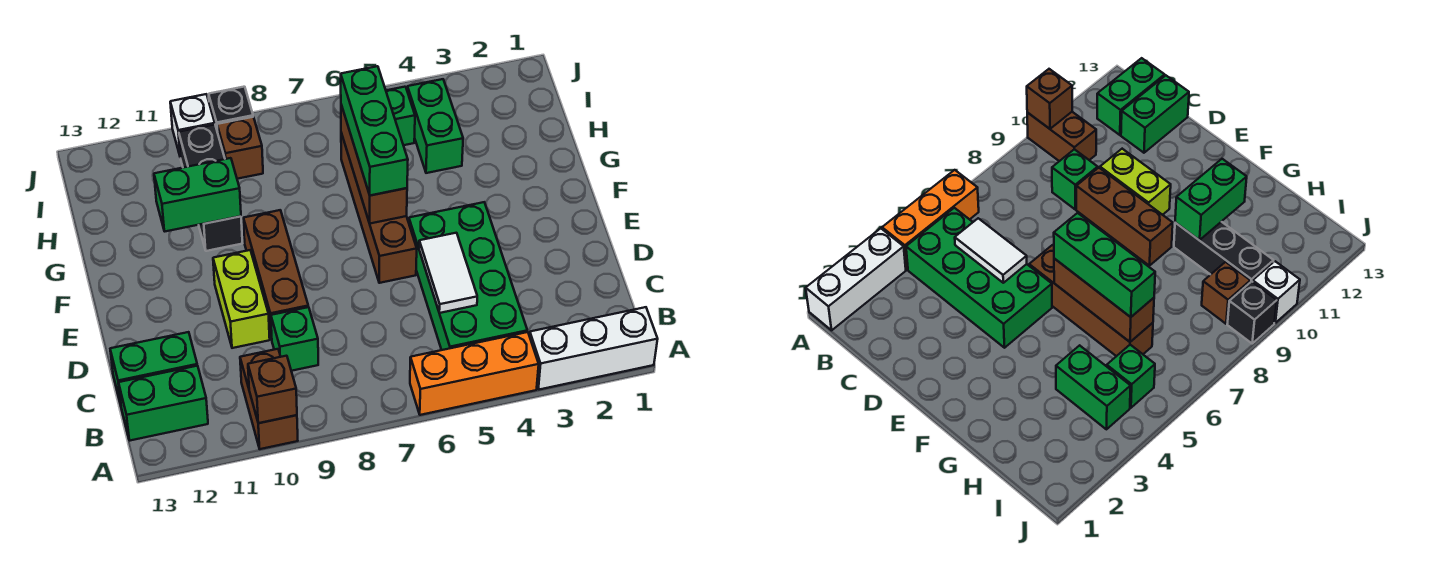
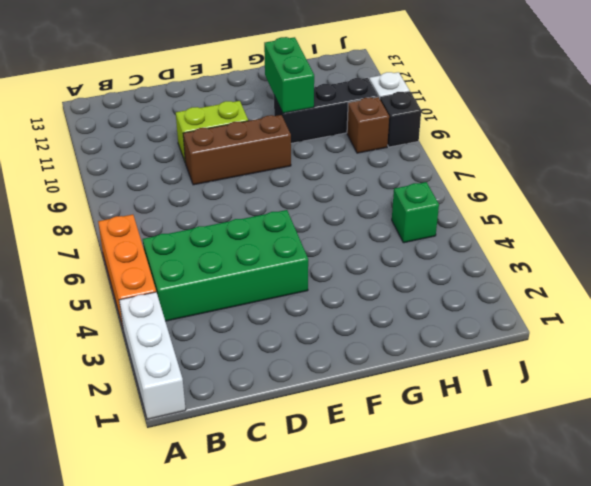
none -> brown 1x2 brick [240,349,298,449]
none -> green 1x2 brick [118,366,208,441]
none -> green 1x1 brick [271,307,318,371]

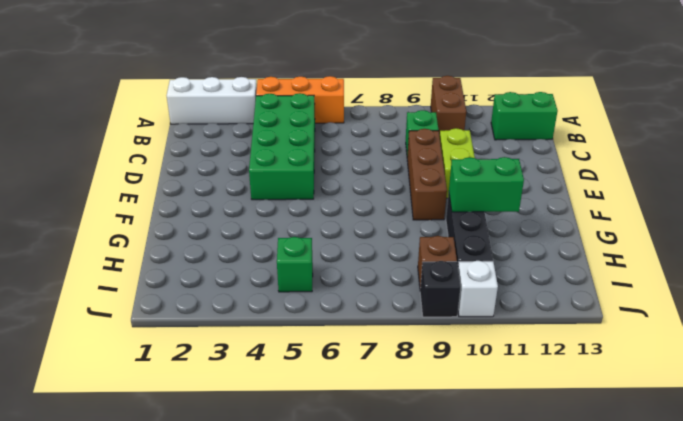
none -> green 1x2 brick [110,332,197,404]
none -> brown 1x4 brick [341,133,417,283]
none -> green 1x2 brick [407,79,463,173]

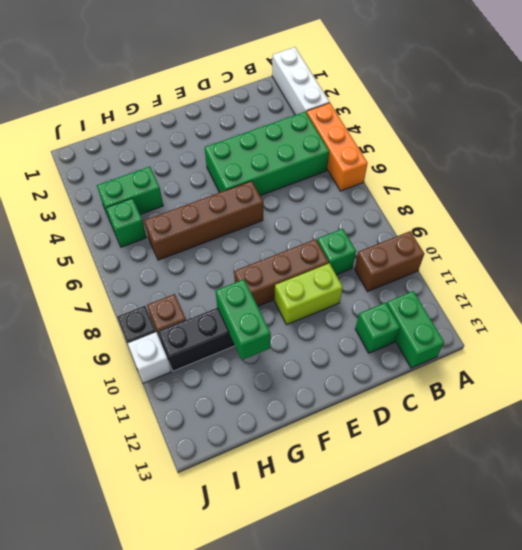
green 1x1 brick [355,302,400,353] -> green 1x2 brick [110,332,197,404]
none -> brown 1x1 brick [248,356,297,423]
none -> white 1x2 tile [419,233,477,313]
none -> brown 1x3 brick [341,105,407,224]

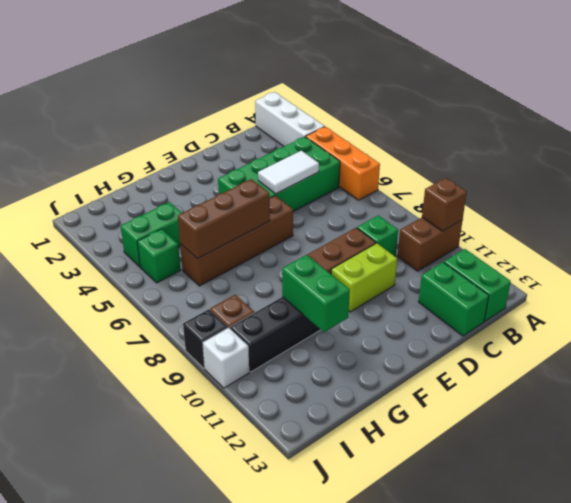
none -> green 1x3 brick [341,66,408,195]

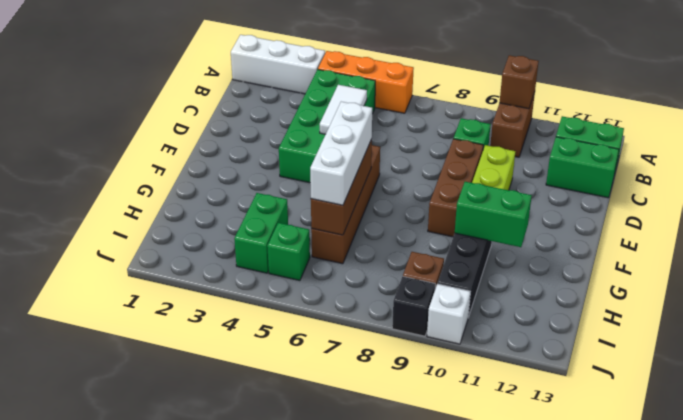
white 1x3 brick [310,102,372,205] -> green 1x3 brick [341,66,408,195]

